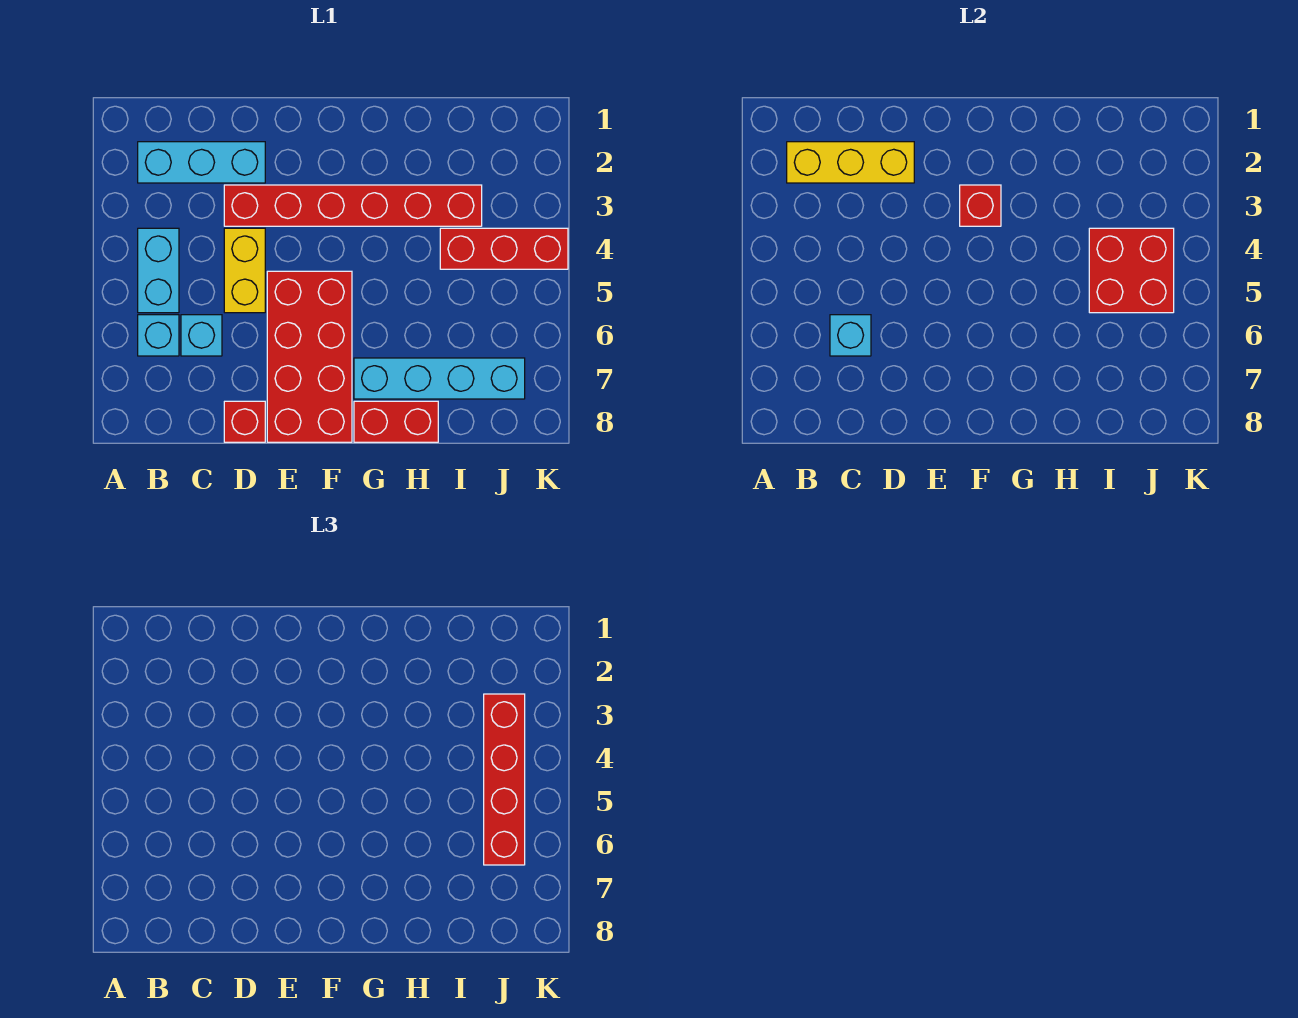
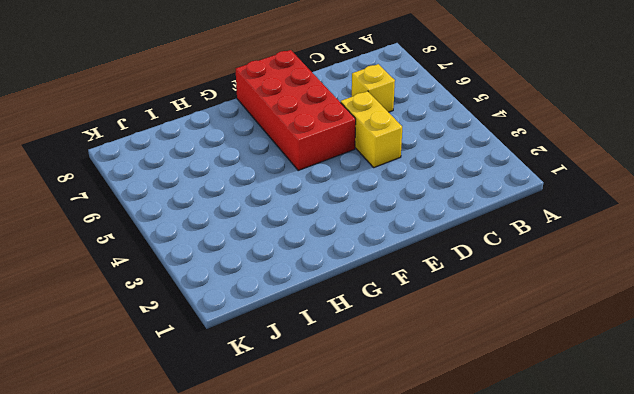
yellow 1x1 brick [352,64,395,112] -> cyan 1x1 brick [181,315,222,356]
none -> cyan 1x3 brick [138,142,265,183]
none -> cyan 1x2 brick [138,228,179,313]
none -> cyan 1x1 brick [138,315,179,356]

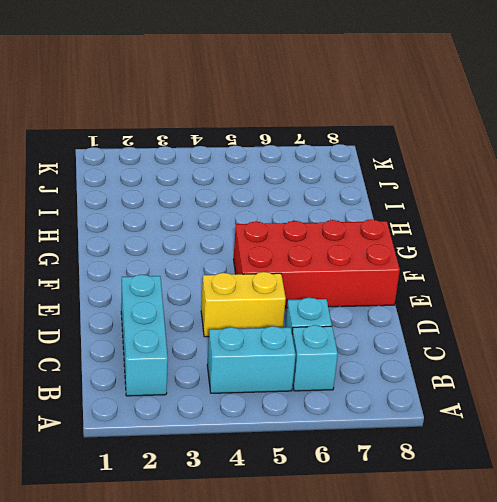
none -> red 1x6 brick [224,185,482,226]
none -> red 1x1 brick [224,401,265,442]
none -> cyan 1x4 brick [354,358,525,399]

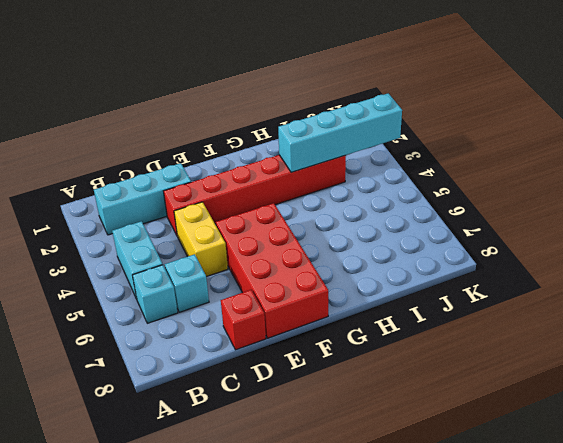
cyan 1x4 brick [278,93,402,172] -> cyan 1x4 brick moved to [354,358,525,399]
none -> red 1x2 brick [354,401,438,442]
none -> red 1x3 brick [440,228,568,269]
none -> yellow 1x3 brick [787,142,914,183]

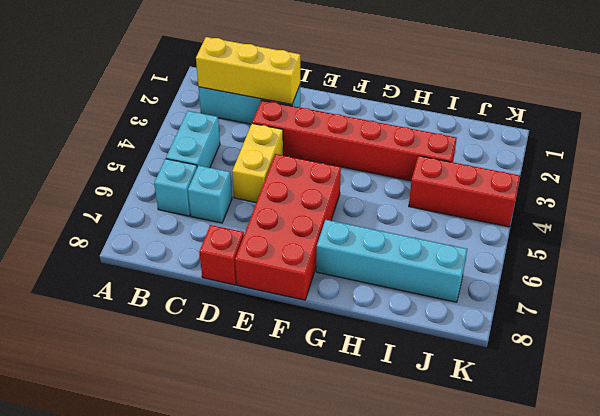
none -> red 1x2 brick [354,401,438,442]
none -> cyan 1x1 brick [830,315,871,356]
none -> red 1x1 brick [960,185,1001,226]

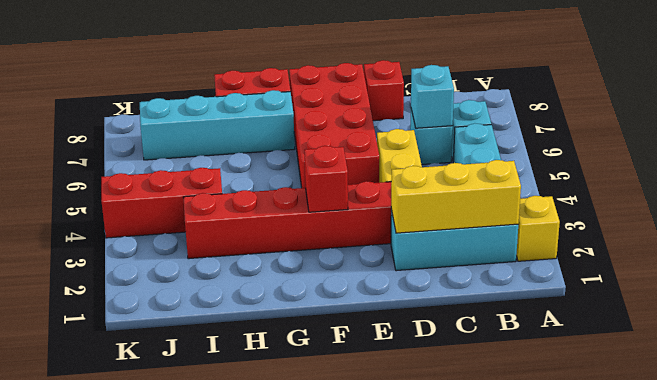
yellow 1x1 brick [516,196,560,261] -> none
none -> red 2x2 brick [1089,228,1174,313]
none -> red 1x4 brick [484,694,525,865]

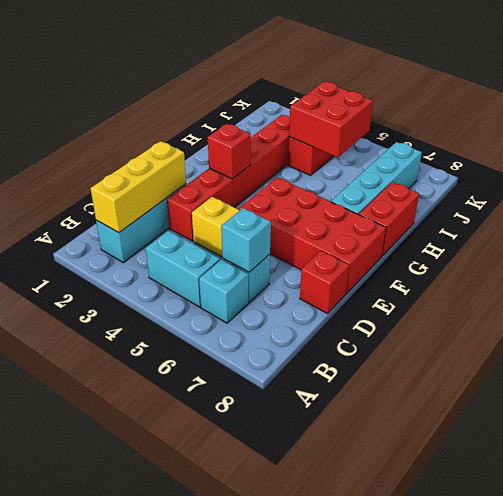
none -> red 1x4 brick [484,694,525,865]

